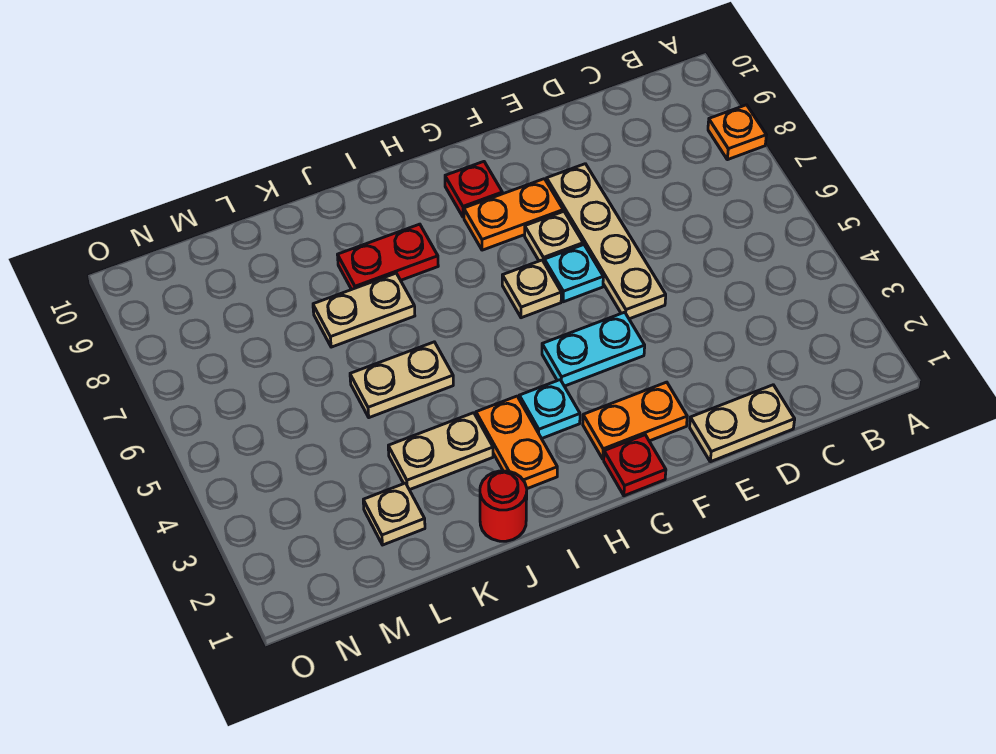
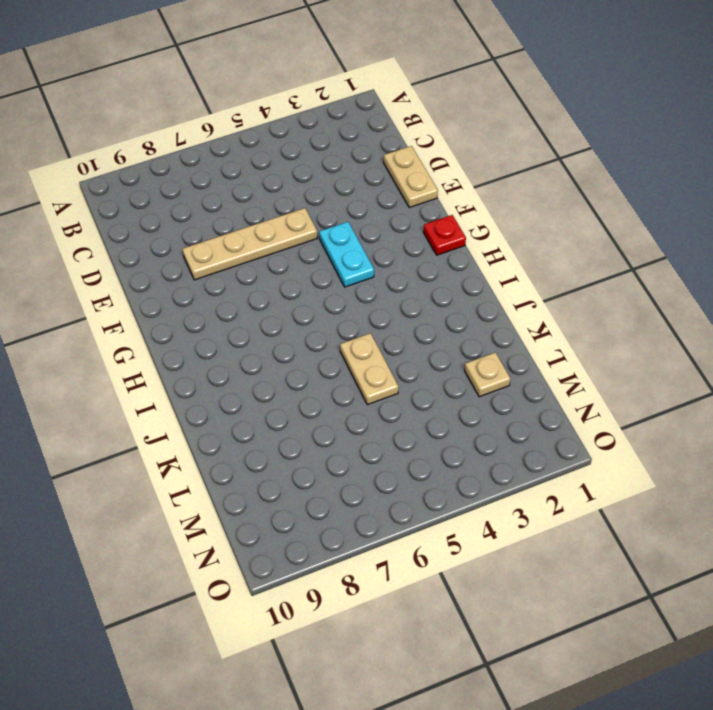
none -> orange 1x1 plate [708,105,766,160]
none -> orange 1x2 plate [583,382,687,459]
none -> cyan 1x1 plate [544,245,603,302]

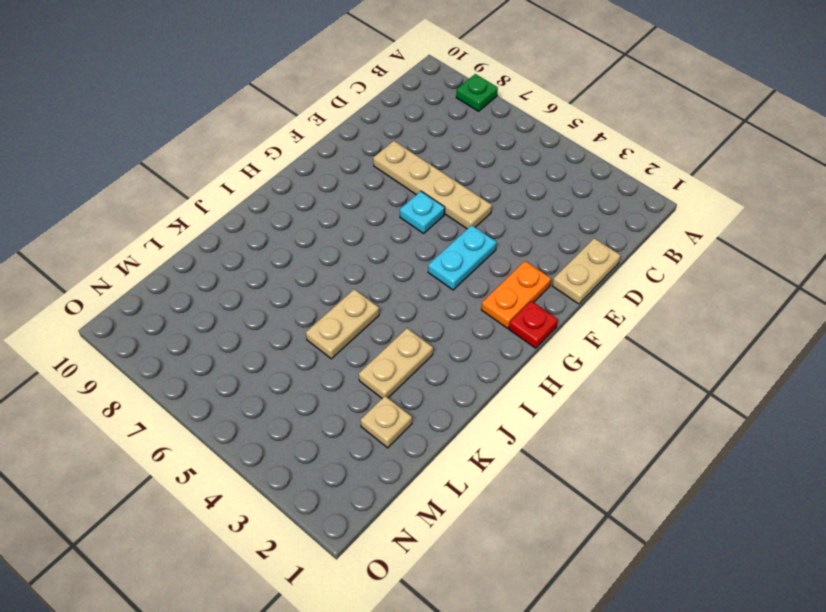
green 1x1 plate [456,74,498,111] -> orange 1x1 plate [708,105,766,160]
none -> tan 1x1 plate [525,211,583,262]
none -> orange 1x2 plate [464,179,563,250]
none -> tan 1x1 plate [502,260,561,318]

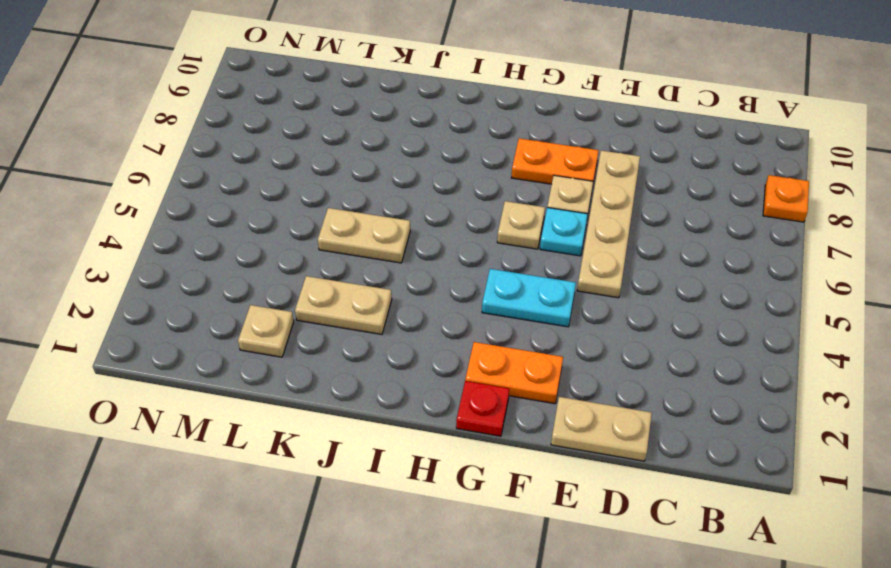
none -> red 1x1 plate [445,162,502,217]
none -> cyan 1x1 plate [519,380,580,439]
none -> orange 1x2 plate [476,396,557,489]

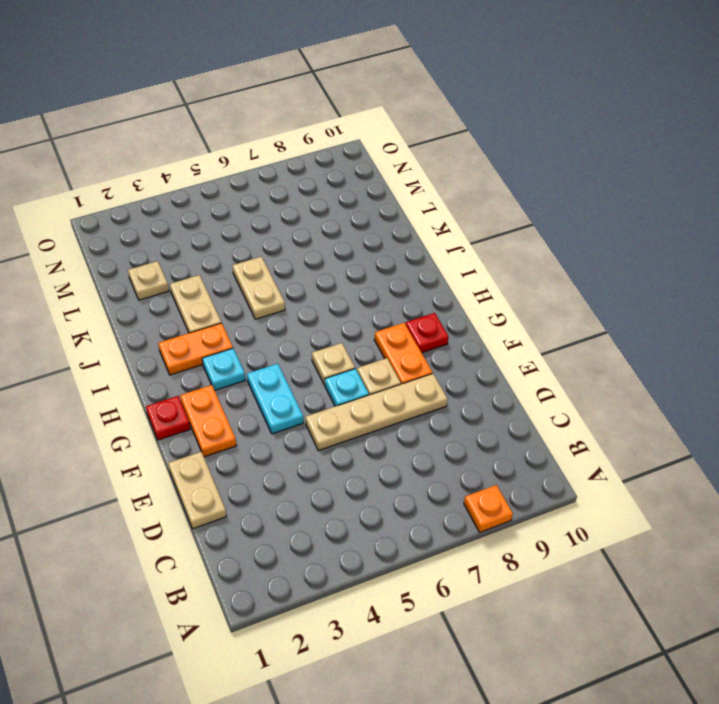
none -> red 1x2 plate [338,224,438,290]
none -> red 1x1 round brick [480,471,527,541]
none -> tan 1x2 plate [313,273,415,347]

